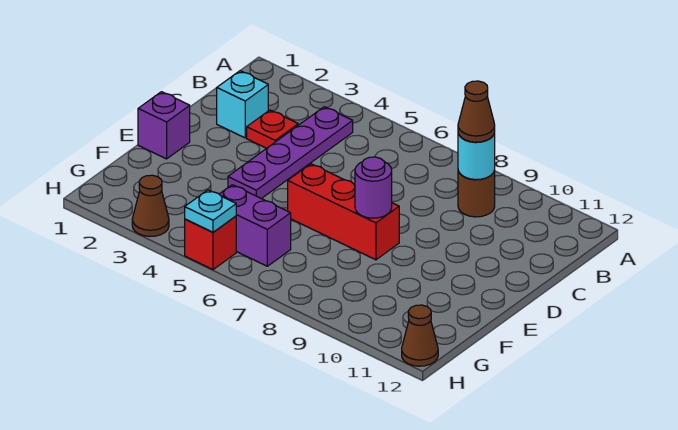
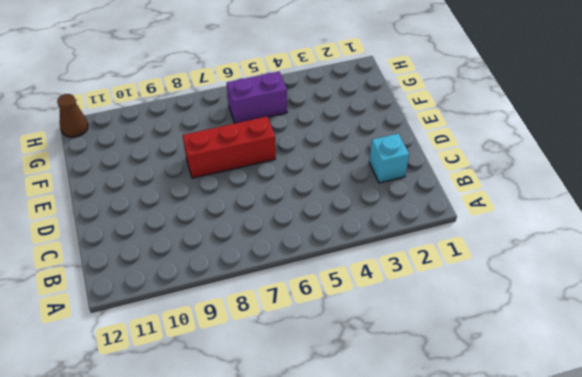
none -> purple 1x4 plate [228,107,353,199]
none -> brown 1x1 round brick [458,171,495,217]
none -> red 1x1 plate [247,110,298,148]

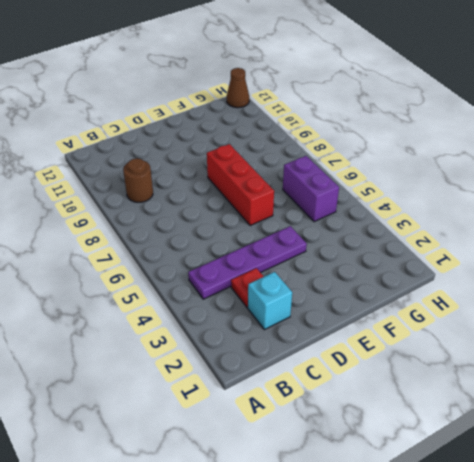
none -> purple 1x1 brick [138,92,190,159]
none -> brown 1x1 cone [132,175,169,237]
none -> red 1x1 brick [185,216,236,270]

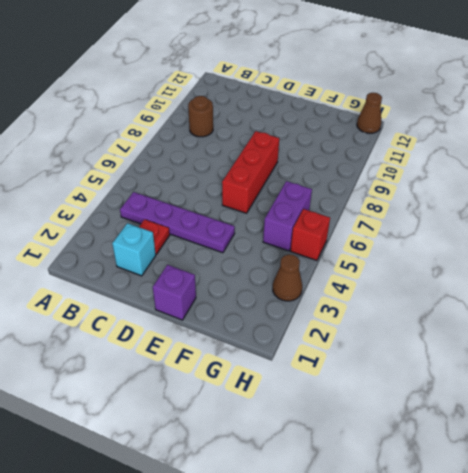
none -> cyan 1x1 round brick [458,133,495,180]
none -> purple 1x1 round brick [355,157,392,218]
none -> cyan 1x1 plate [185,190,236,232]

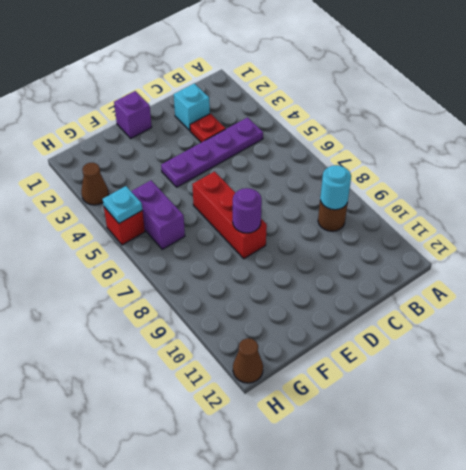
none -> brown 1x1 cone [458,81,495,142]

